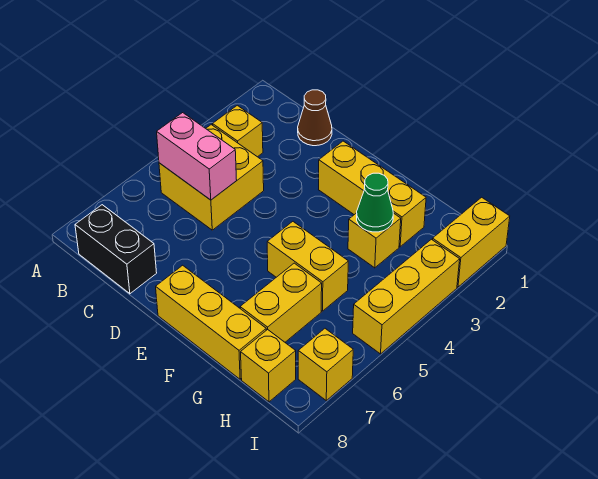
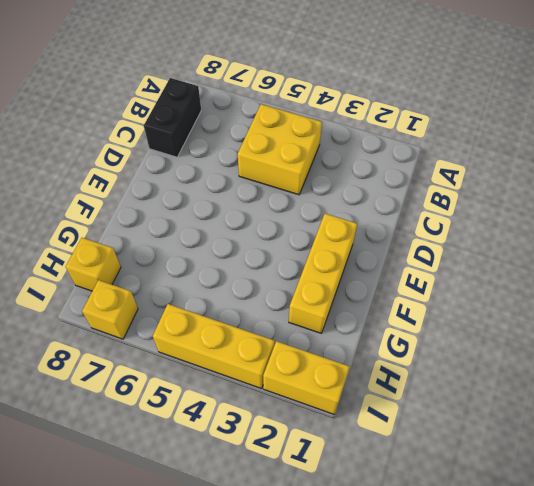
none -> yellow 1x1 brick [213,105,263,157]
none -> brown 1x1 cone [298,90,332,146]
none -> yellow 1x3 brick [156,265,266,379]

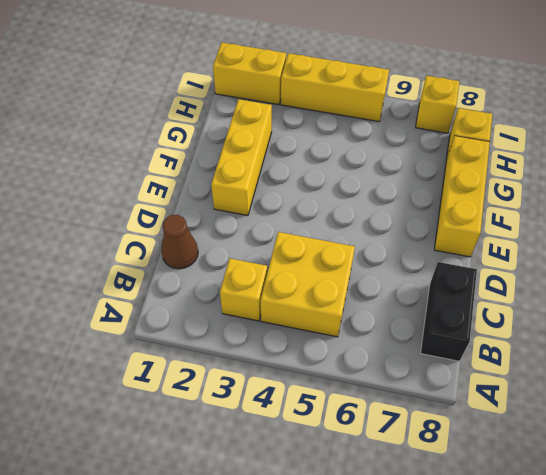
none -> yellow 1x2 brick [267,222,348,311]
none -> yellow 1x1 brick [348,213,401,268]
none -> yellow 1x2 brick [240,263,322,342]

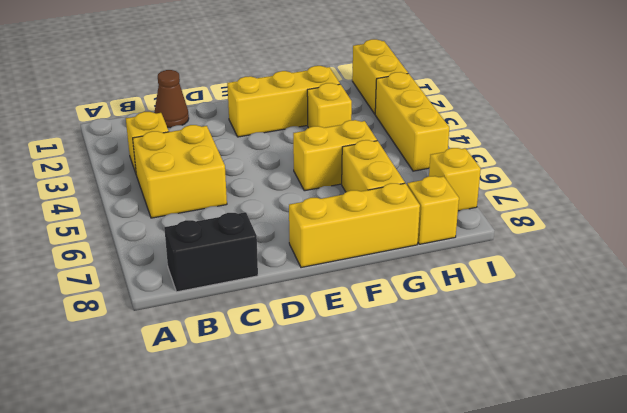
none -> pink 1x2 brick [157,113,237,200]
none -> green 1x1 cone [357,173,393,232]

